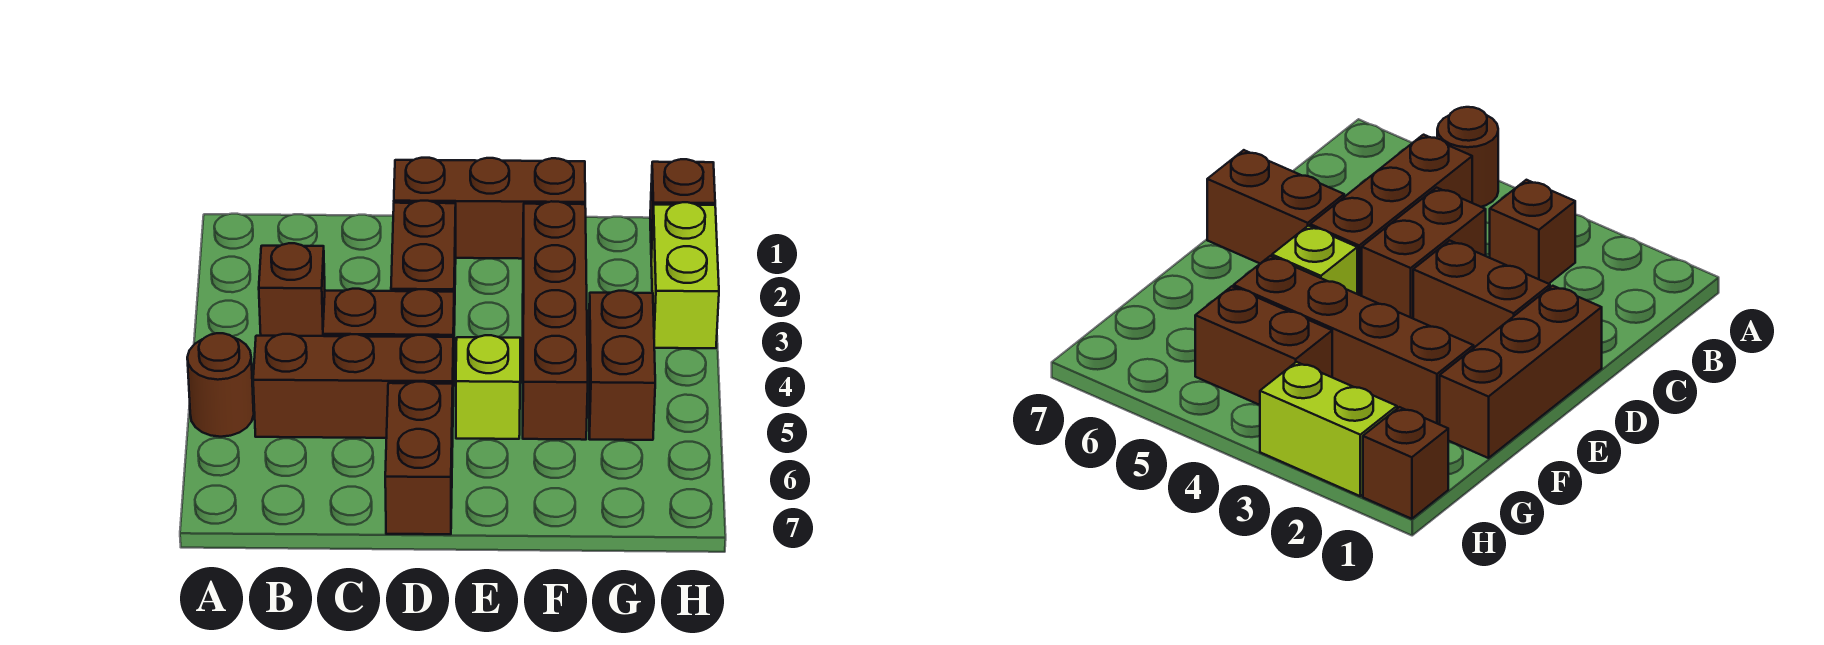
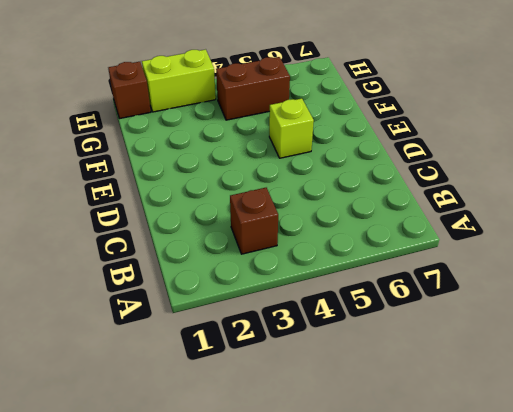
none -> brown 1x1 round brick [187,333,254,437]
none -> brown 1x3 brick [253,334,453,438]
none -> brown 1x2 brick [323,289,454,386]

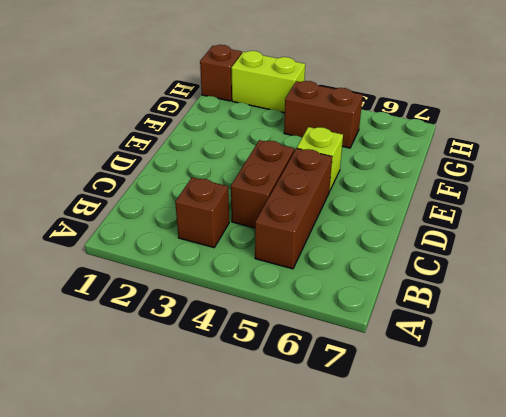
none -> brown 1x1 round brick [187,333,254,437]
none -> brown 1x3 brick [394,158,585,259]
none -> brown 1x2 brick [391,201,456,325]

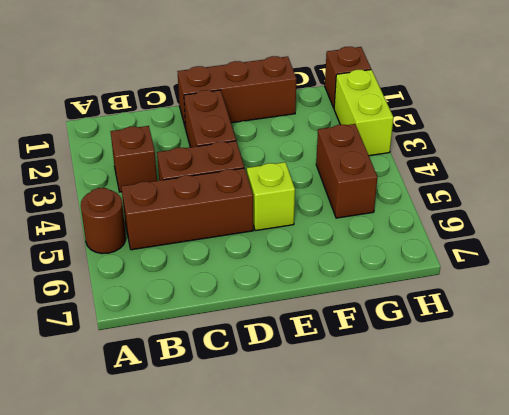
none -> brown 1x2 brick [385,382,453,534]
none -> brown 1x4 brick [523,201,588,440]

